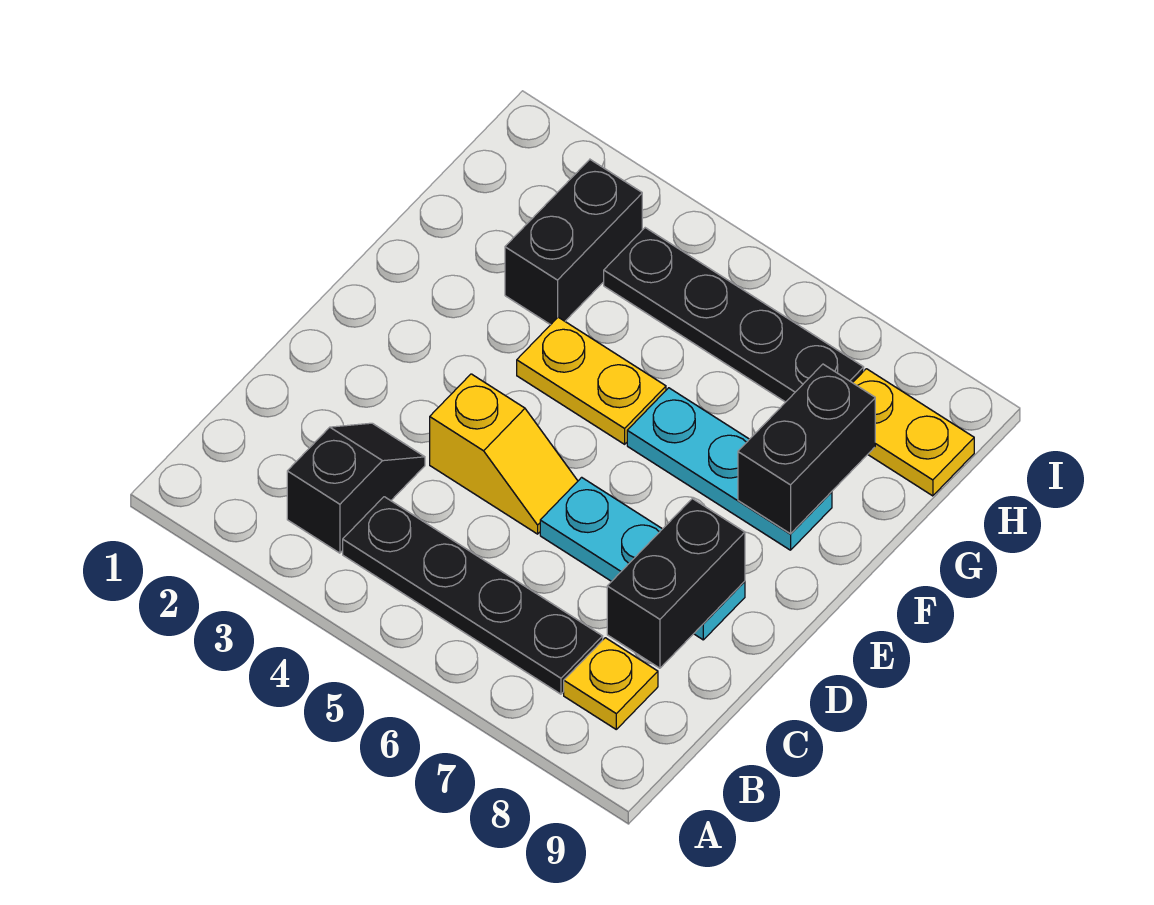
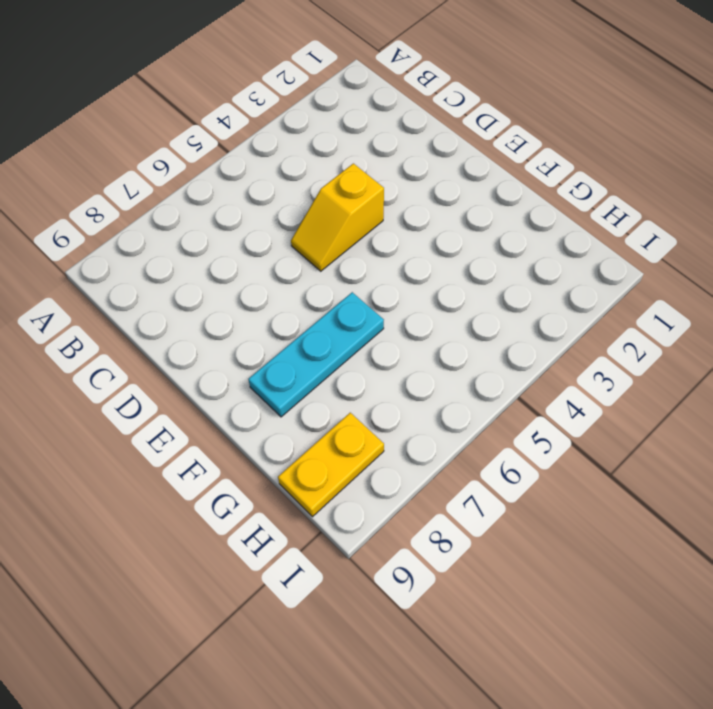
none -> black 1x2 slope [287,423,425,553]
none -> black 1x4 plate [343,497,603,694]
none -> yellow 1x1 plate [564,638,658,729]

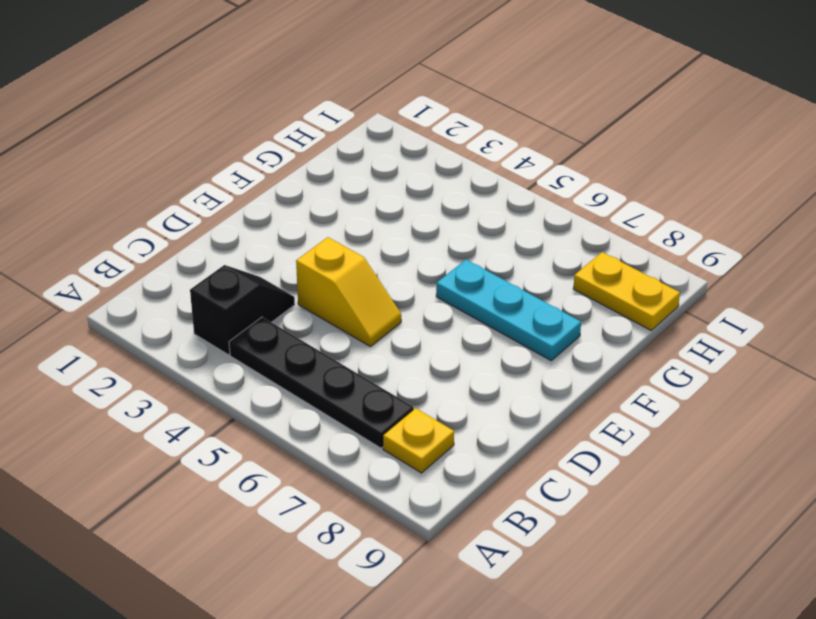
none -> cyan 1x3 plate [540,477,745,640]
none -> yellow 1x2 plate [517,317,666,444]
none -> black 1x2 brick [505,160,642,325]

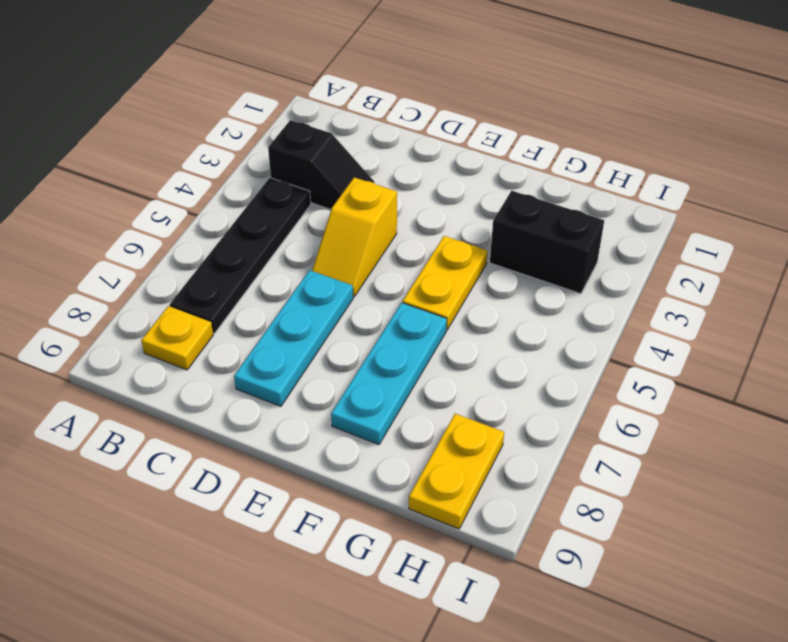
none -> black 1x4 plate [604,228,864,402]
none -> black 1x2 brick [607,499,745,668]
none -> black 1x2 brick [738,364,875,534]

